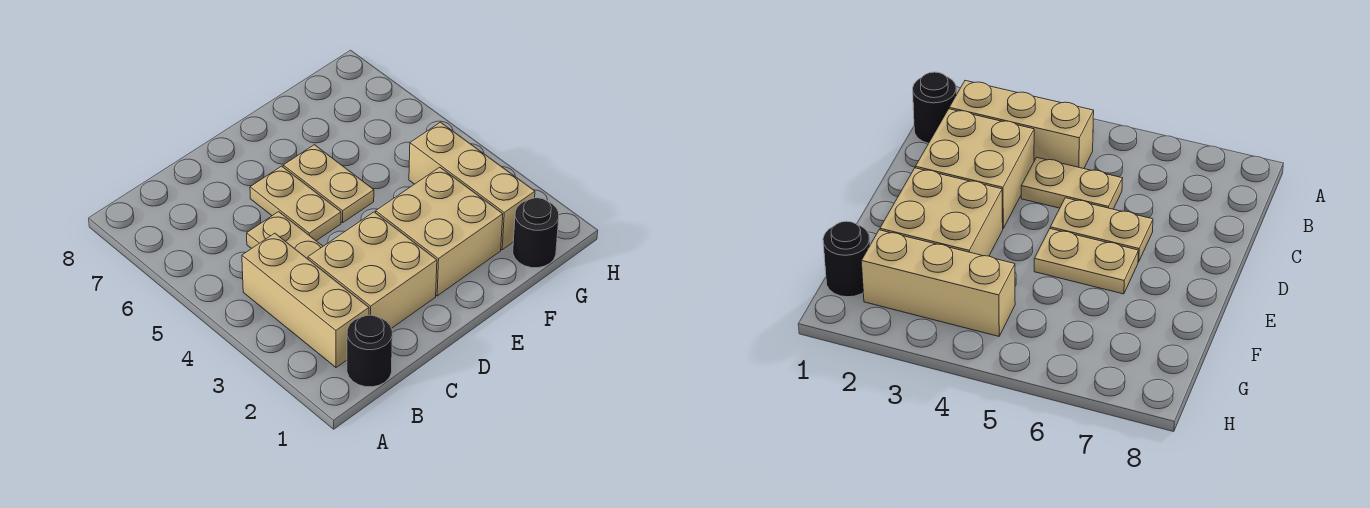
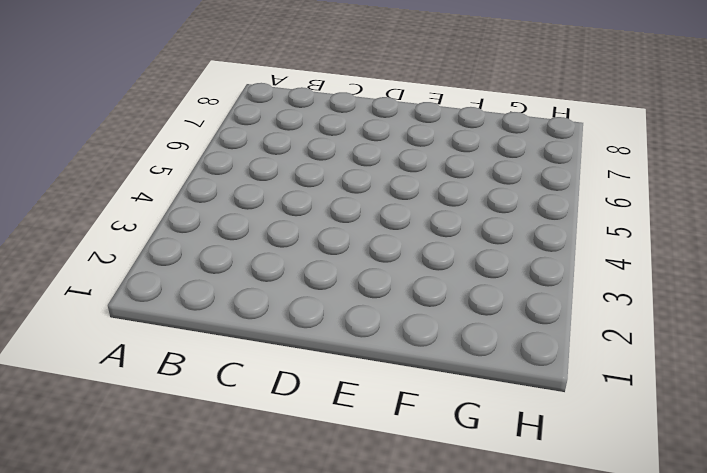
none -> black 1x1 round brick [347,315,392,387]
none -> tan 1x3 brick [242,233,369,367]

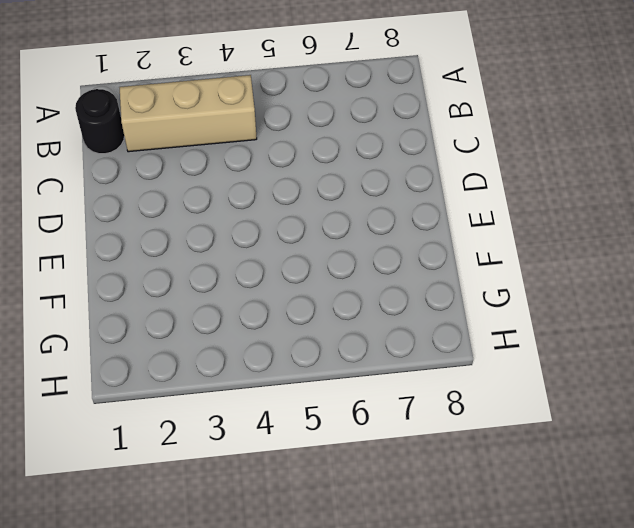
none -> tan 2x2 brick [308,212,437,328]
none -> tan 1x2 plate [247,212,323,259]

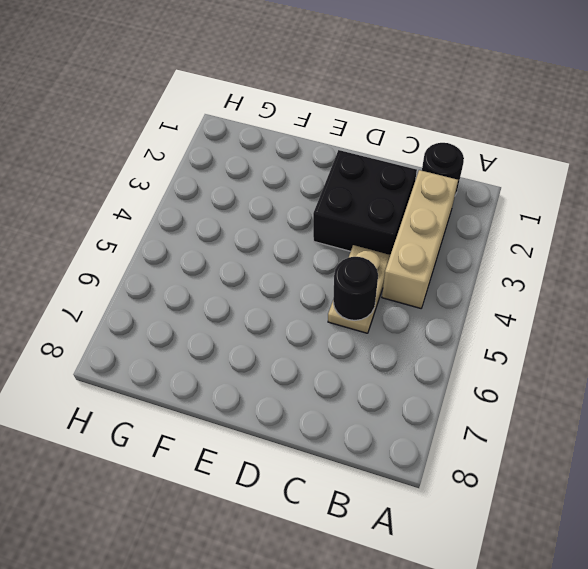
black 2x2 brick [313,150,417,255] -> tan 2x2 brick [308,212,437,328]
black 1x1 round brick [333,257,378,320] -> black 1x1 round brick moved to [513,198,559,268]
none -> tan 1x2 plate [250,166,341,241]
none -> tan 2x2 brick [376,167,503,296]

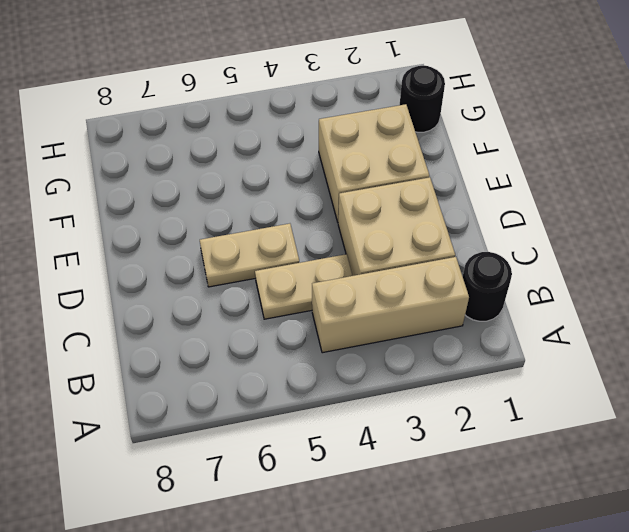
none -> tan 1x2 plate [283,145,374,223]
none -> tan 1x3 brick [409,122,535,250]

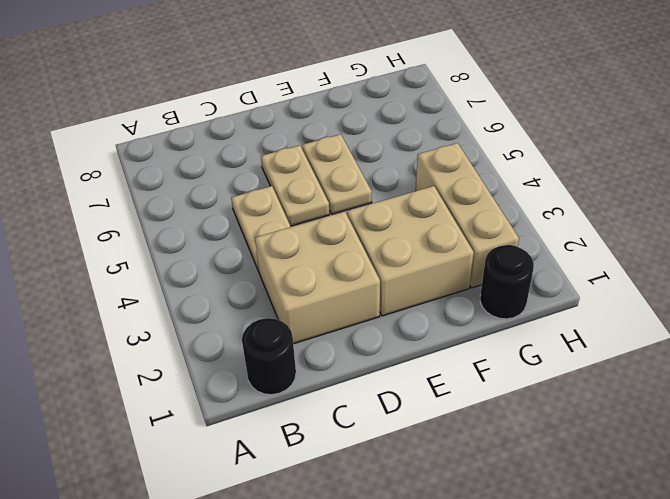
none -> tan 1x3 brick [242,233,369,367]

